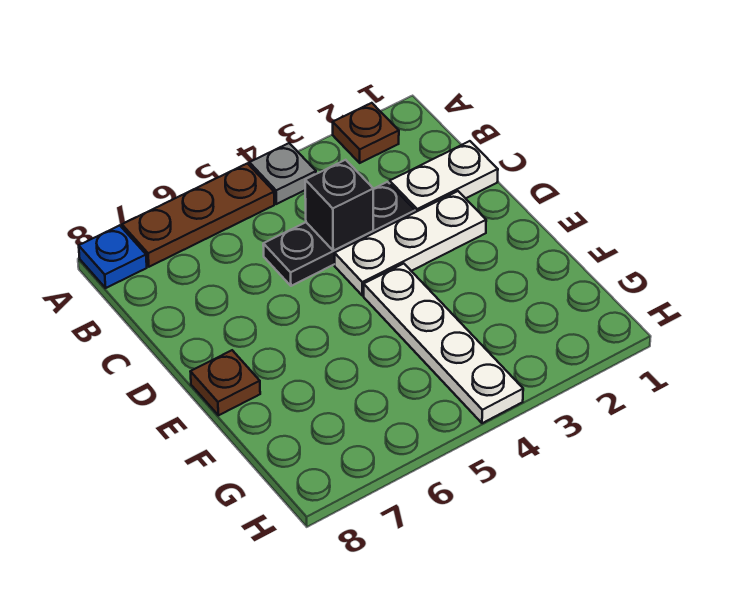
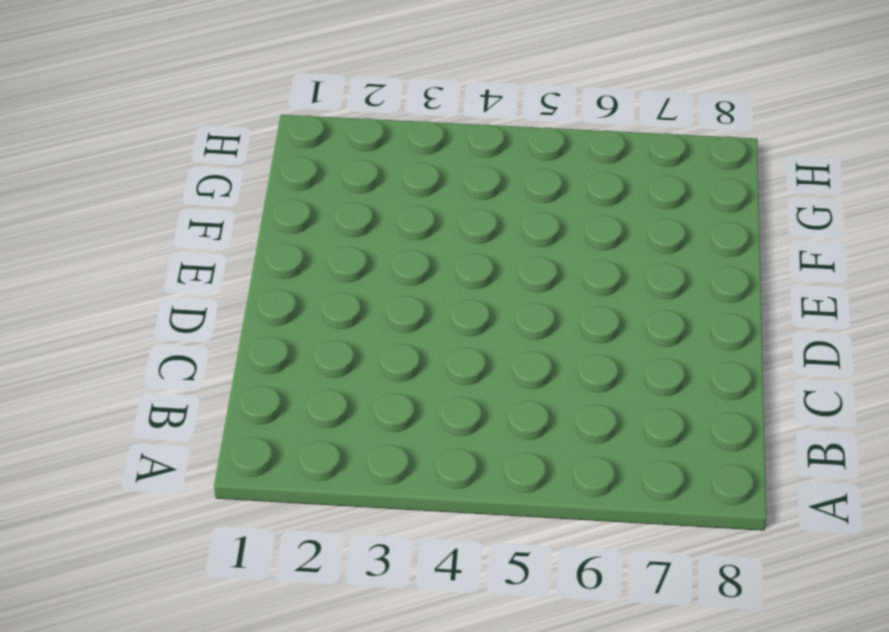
none -> brown 1x1 plate [333,103,399,163]
none -> grey 1x1 plate [250,143,316,204]

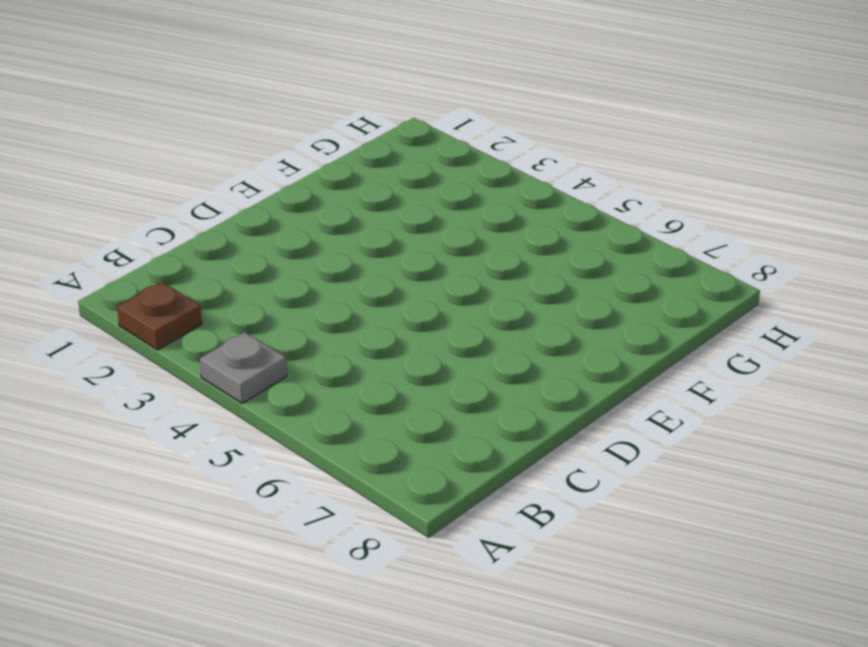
none -> brown 1x3 plate [122,163,274,267]
none -> blue 1x1 plate [79,225,147,288]

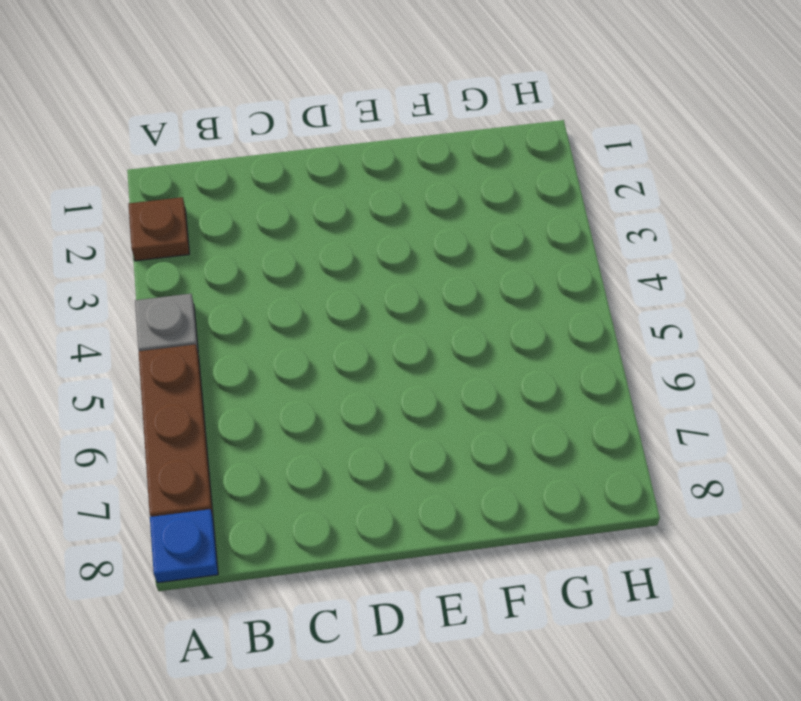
none -> white 1x2 plate [390,141,498,212]
none -> black 1x3 plate [263,182,415,286]

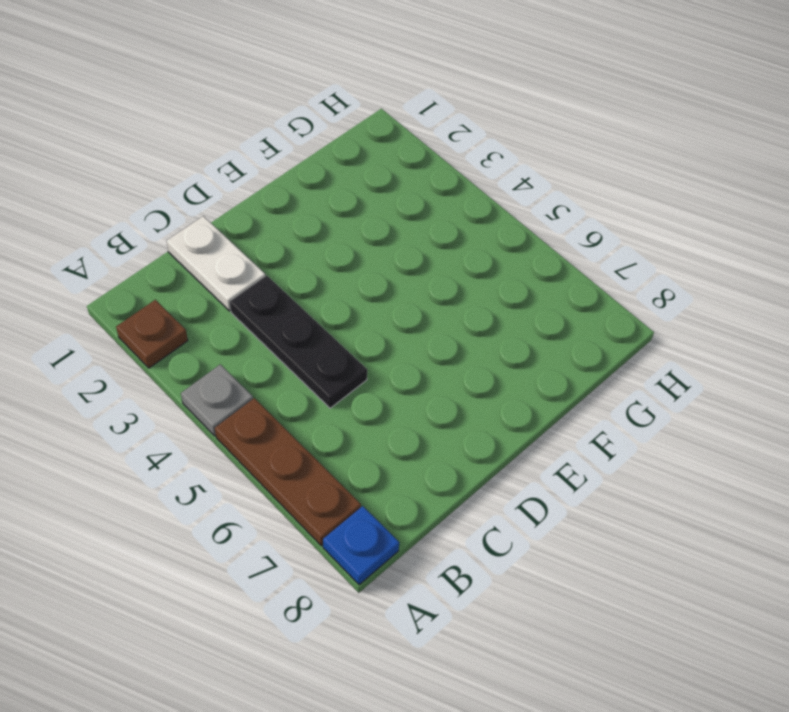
none -> white 1x3 plate [335,191,486,296]
none -> white 1x4 plate [364,264,523,423]

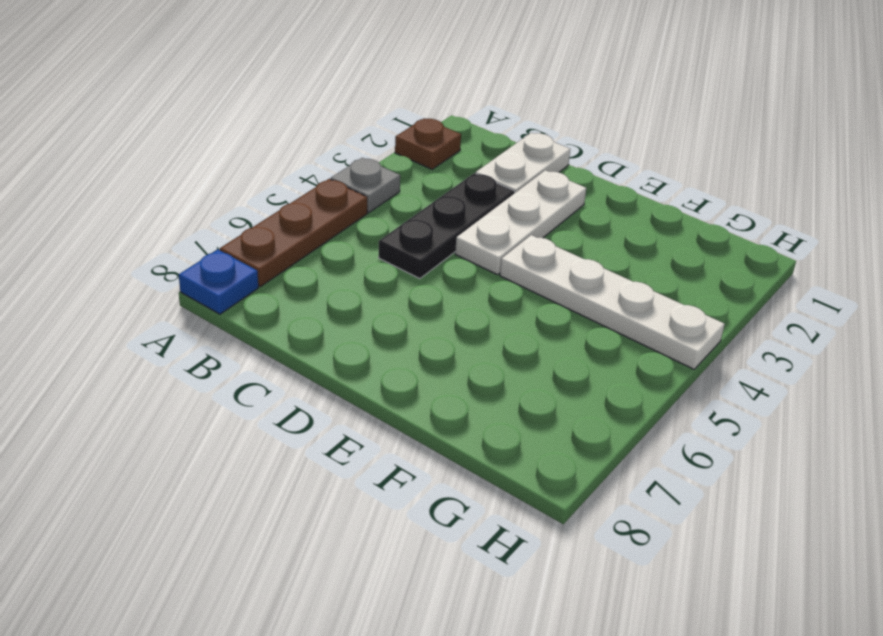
none -> brown 1x1 plate [190,350,260,415]
none -> black 1x1 brick [305,160,373,251]

